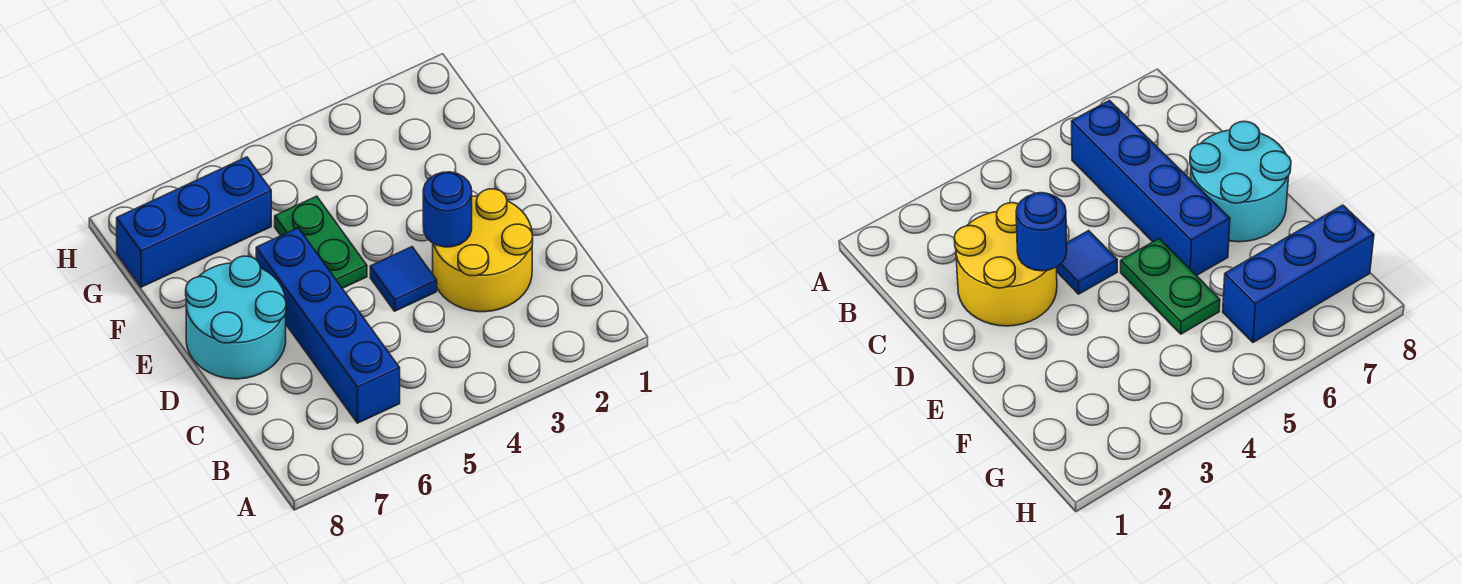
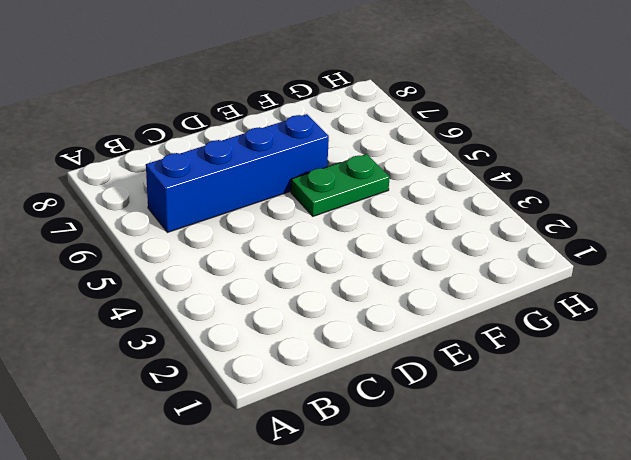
none -> yellow 2x2 round brick [433,189,533,312]
none -> blue 1x1 tile [370,247,437,311]

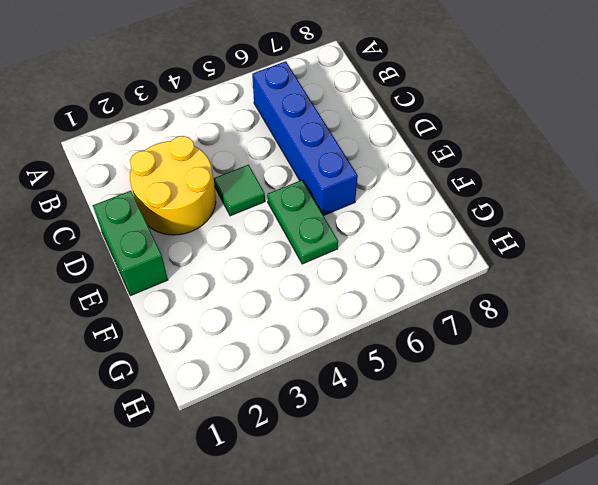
green 1x2 brick [93,191,168,296] -> none
green 1x1 tile [214,165,265,216] -> blue 1x1 tile [370,247,437,311]
none -> cyan 2x2 round brick [186,256,286,379]
none -> blue 1x3 brick [117,157,271,287]

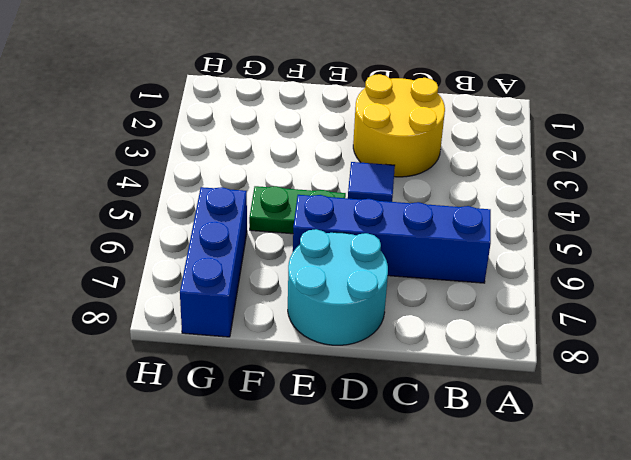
none -> blue 1x1 round brick [423,172,472,247]

